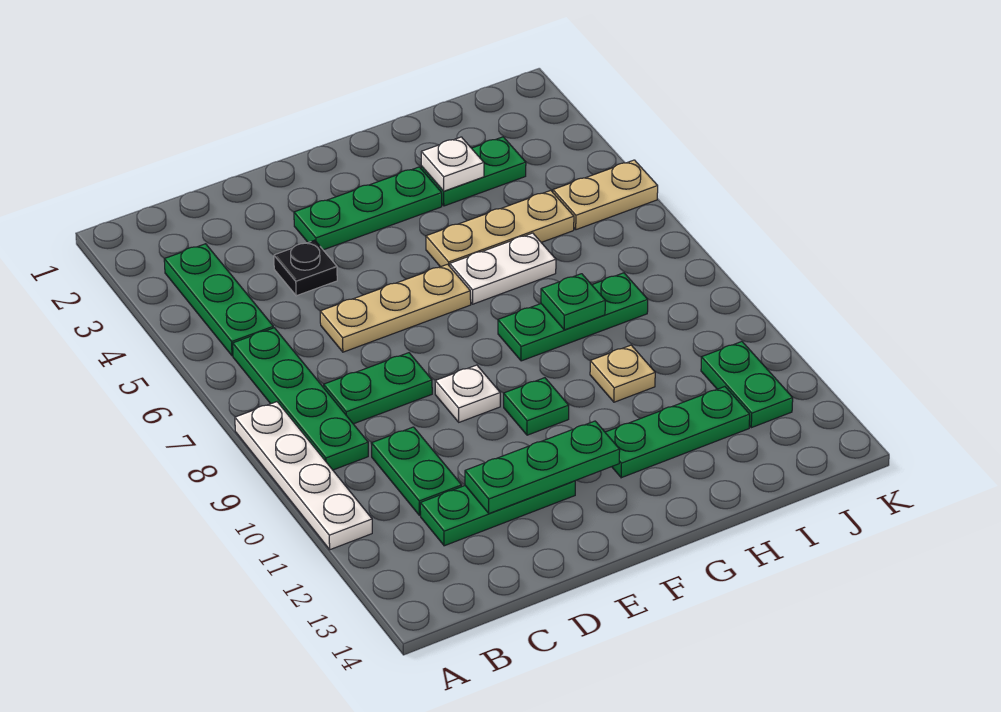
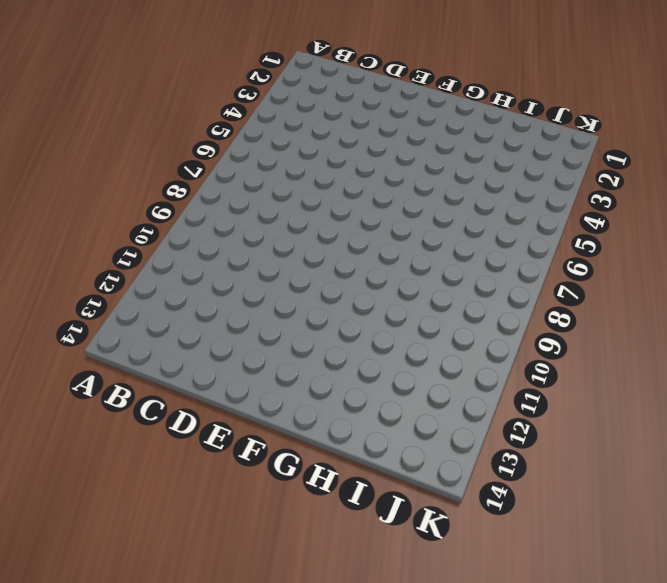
none -> white 1x4 plate [235,402,372,550]
none -> green 1x3 plate [164,244,273,356]
none -> green 1x4 plate [233,328,368,470]

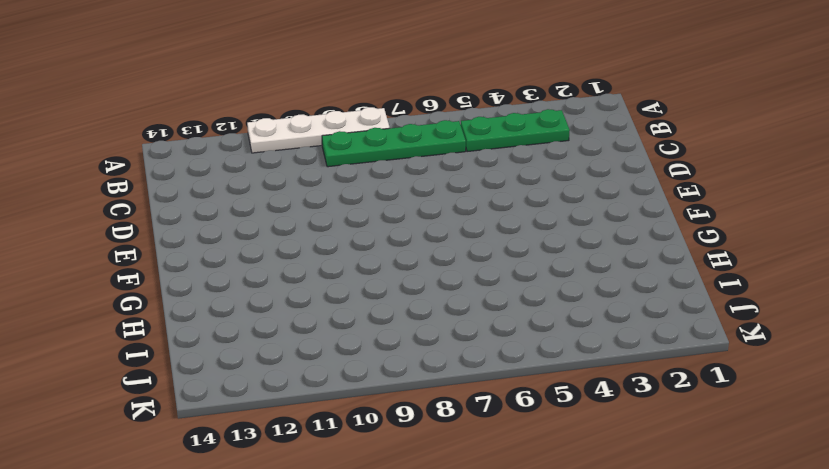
none -> green 1x2 plate [324,353,432,424]
none -> green 1x2 plate [371,427,462,515]
none -> green 1x3 plate [420,481,575,546]

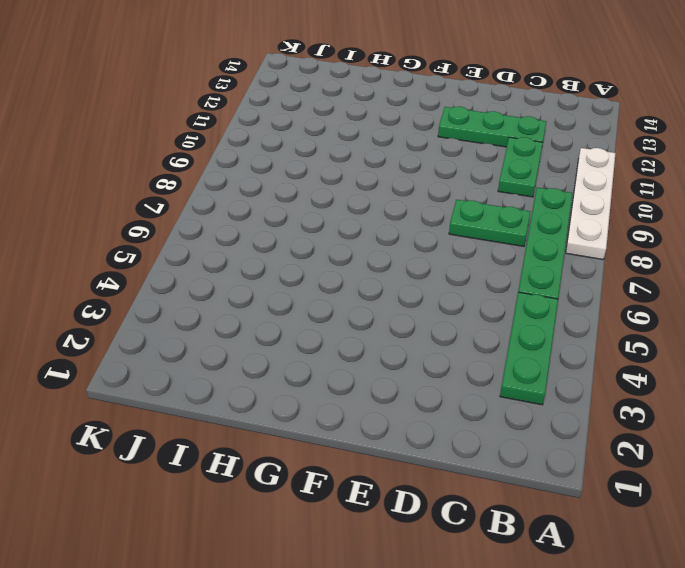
none -> black 1x1 plate [274,240,337,296]
none -> tan 1x3 plate [320,264,471,352]
none -> green 1x3 plate [294,167,442,250]

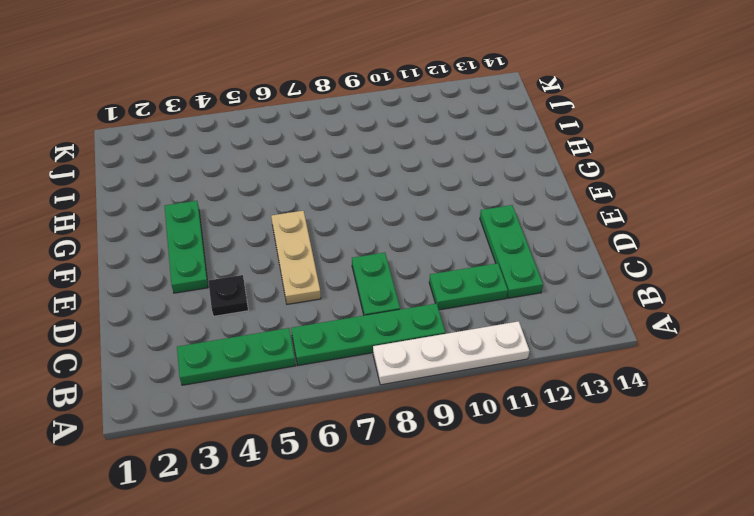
none -> white 1x1 plate [435,365,500,422]
none -> green 1x1 plate [504,378,569,435]
none -> tan 1x3 plate [426,190,574,267]

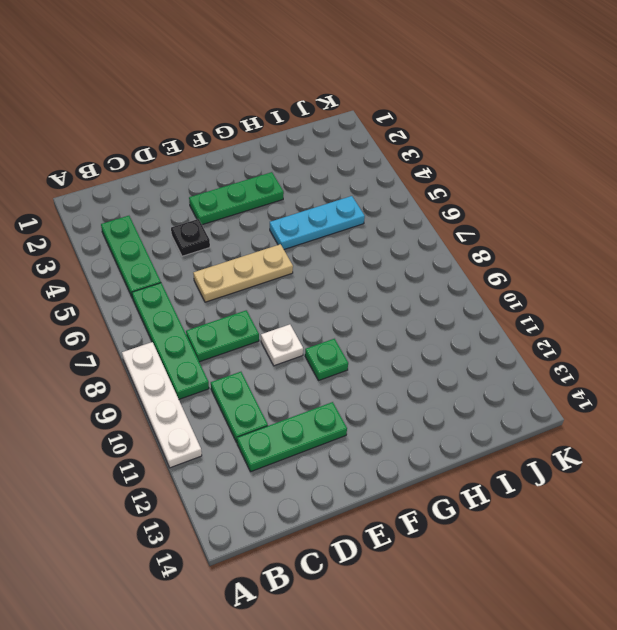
cyan 1x3 plate [270,196,365,249] -> tan 1x3 plate [426,190,574,267]
none -> white 1x2 plate [450,233,556,304]
none -> green 1x3 plate [498,273,648,361]
none -> green 1x3 plate [605,387,750,478]

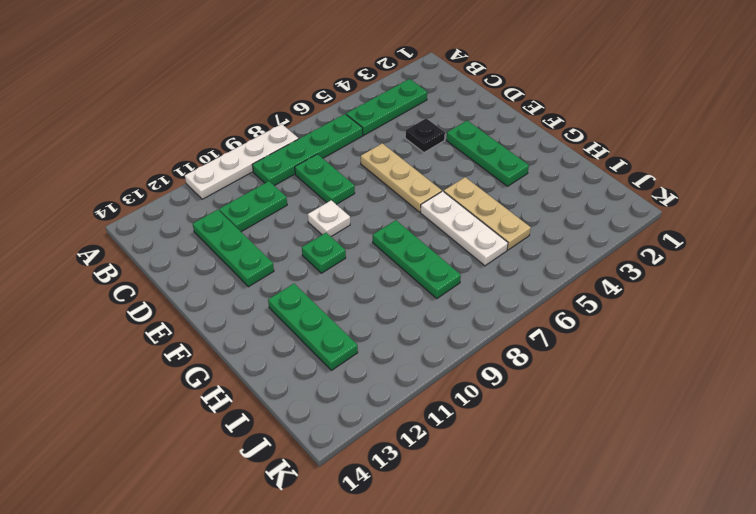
white 1x3 plate [420,191,508,266] -> white 1x2 plate [450,233,556,304]
none -> green 1x2 plate [421,137,526,206]
none -> tan 1x1 plate [590,345,655,402]
none -> tan 1x2 plate [553,160,658,230]

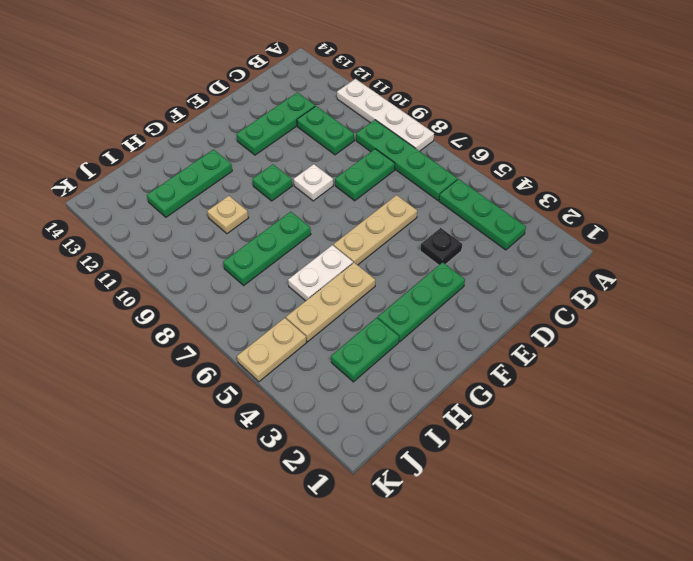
none -> green 1x2 plate [701,342,793,428]
none -> green 1x3 plate [465,421,620,513]
none -> white 1x1 plate [421,137,484,191]

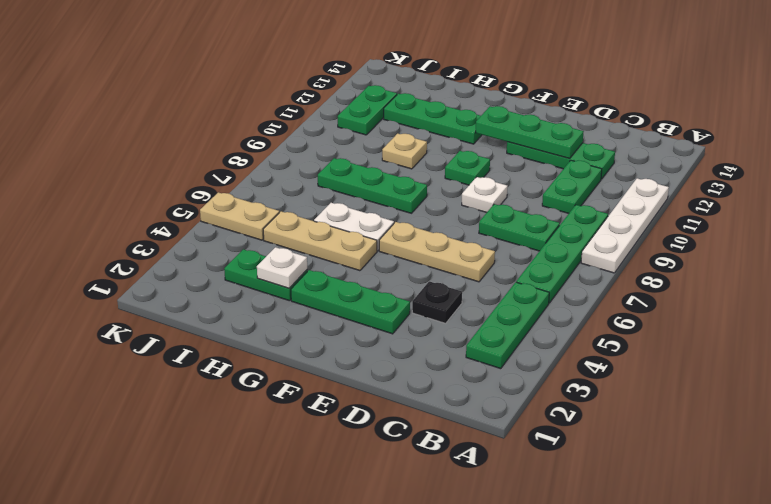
none -> green 1x1 plate [541,274,605,330]

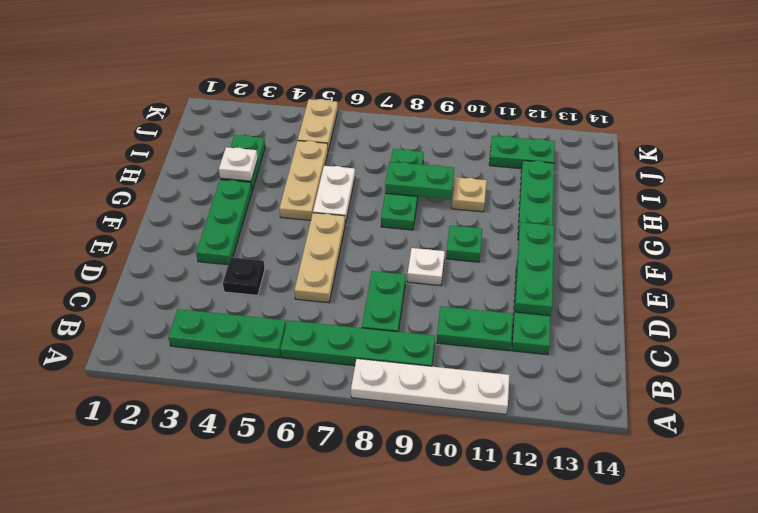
green 1x2 plate [385,162,454,199] -> green 1x1 plate [541,274,605,330]

